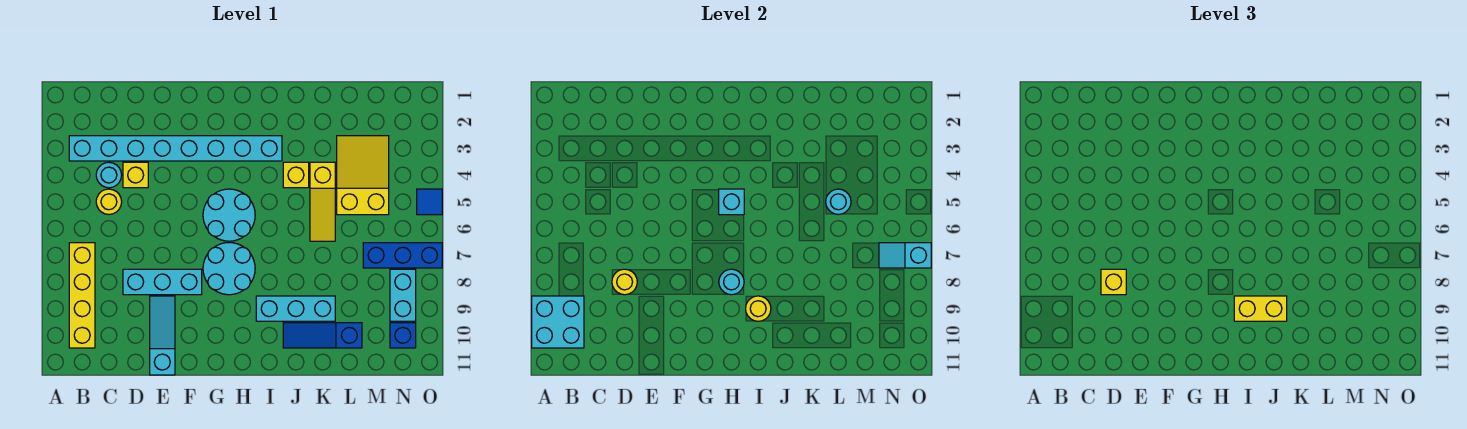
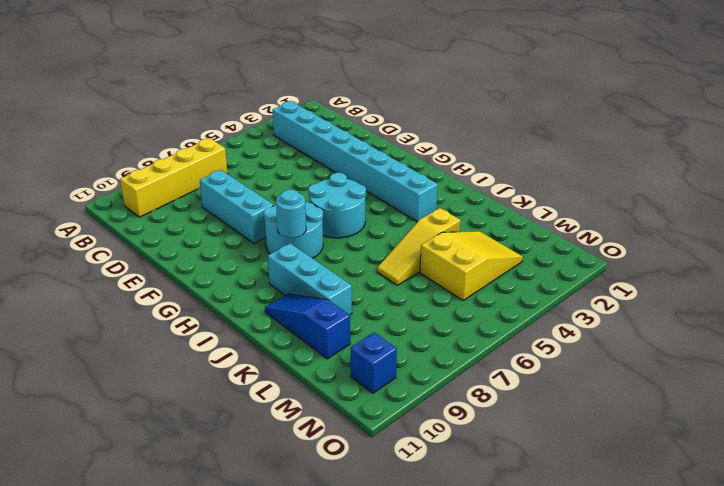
none -> cyan 1x1 round brick [96,162,122,188]
none -> yellow 1x1 round brick [96,189,122,214]
none -> yellow 1x1 brick [123,162,148,188]

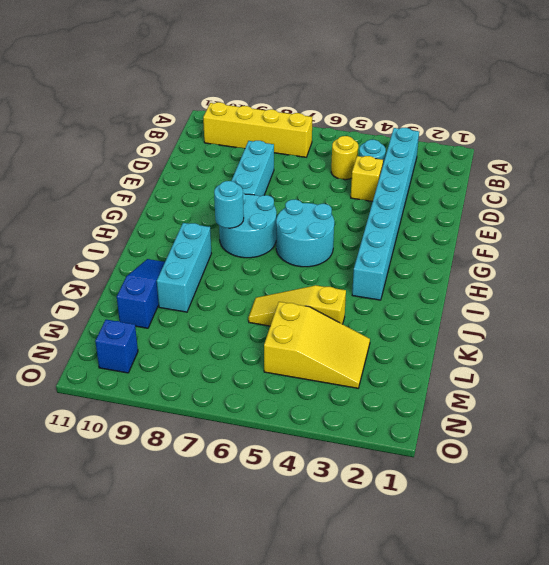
none -> cyan 1x3 slope [150,296,175,375]
none -> yellow 1x1 brick [283,162,309,188]
none -> blue 1x3 brick [363,243,442,268]

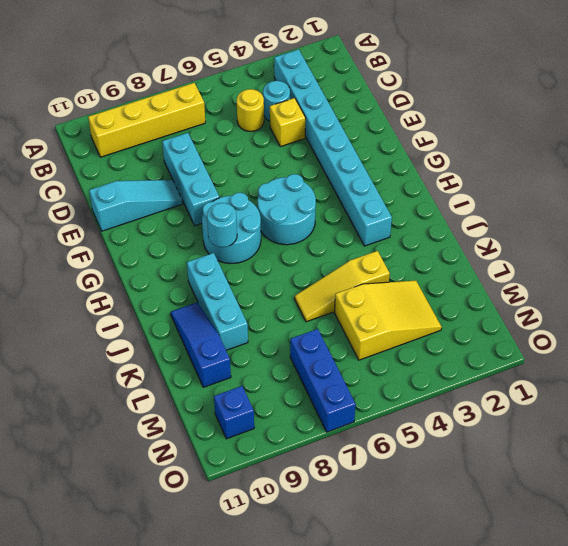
none -> yellow 1x1 brick [283,162,309,188]
none -> cyan 1x2 brick [390,269,416,321]
none -> blue 1x1 tile [417,189,442,215]

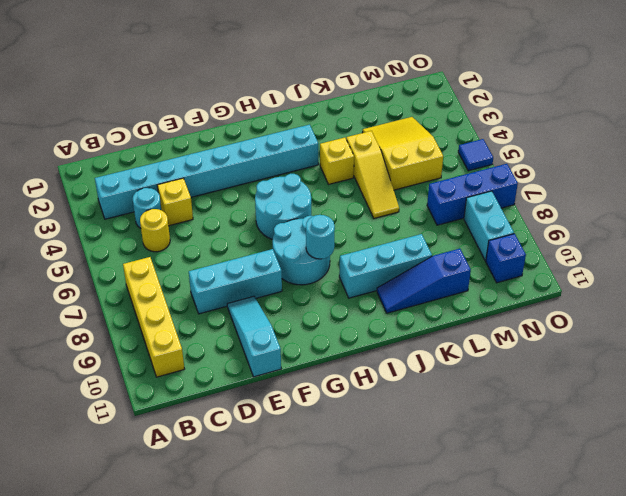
none -> cyan 2x2 brick [532,296,584,348]
none -> yellow 1x1 round brick [612,269,637,295]
none -> cyan 1x1 brick [719,189,744,215]

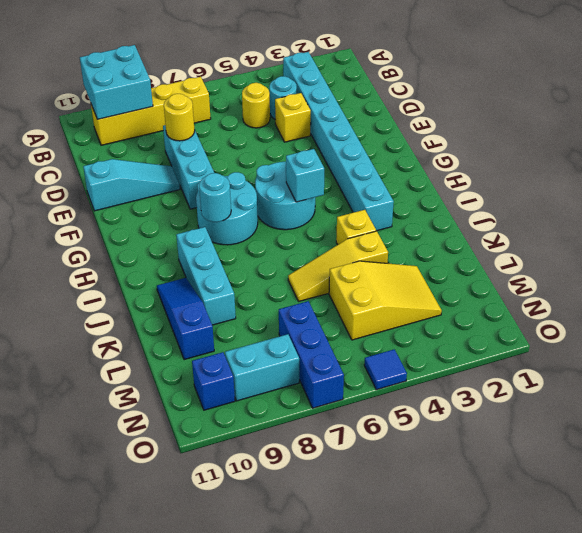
none -> yellow 1x1 round brick [746,296,771,321]
none -> cyan 1x1 round brick [826,189,851,215]
none -> cyan 1x2 slope [879,243,931,268]

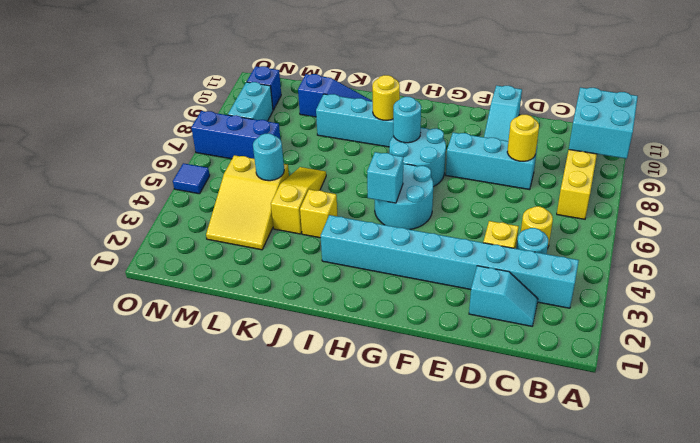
cyan 1x2 slope [469,266,538,326] -> cyan 1x2 slope moved to [879,243,931,268]
none -> yellow 1x1 brick [1101,269,1126,295]
none -> yellow 1x2 brick [1234,296,1287,321]

